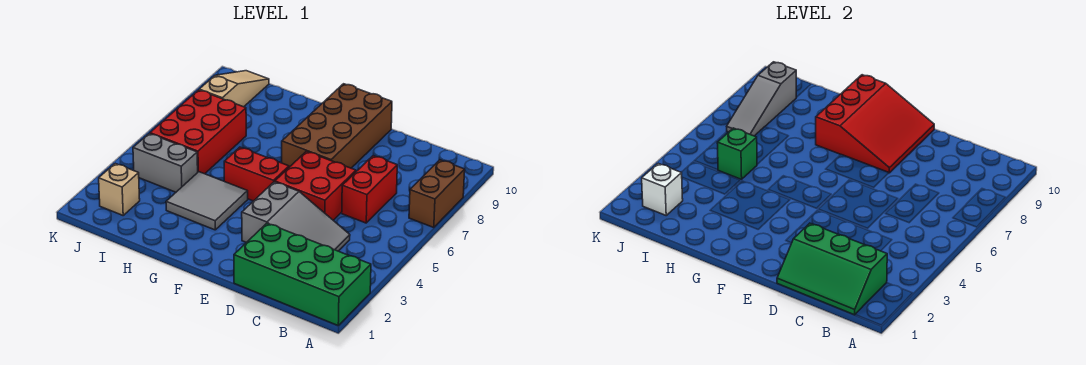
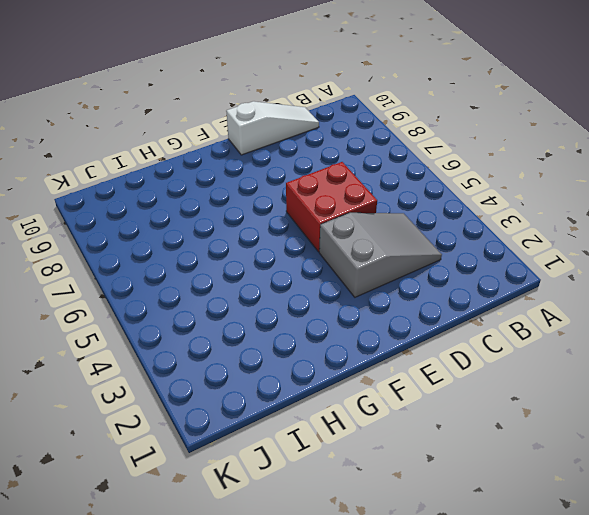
white 1x3 slope [226,101,319,155] -> brown 2x4 brick [282,84,392,168]
none -> green 2x4 brick [234,223,371,325]
none -> brown 1x2 brick [409,160,465,228]
none -> red 1x2 brick [342,156,397,223]

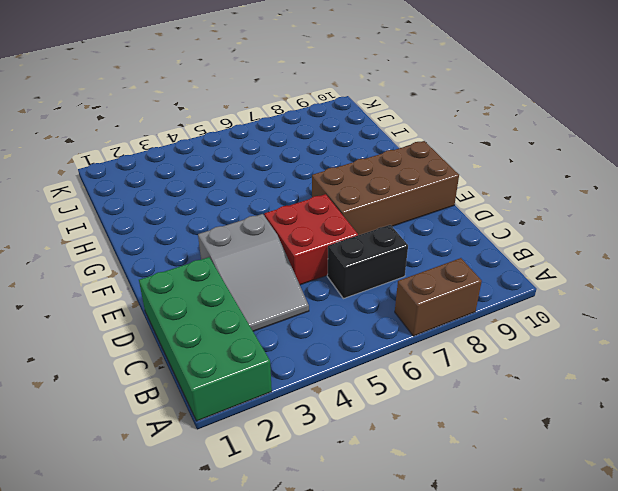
black 1x2 brick [327,225,408,299] -> red 1x2 brick [342,156,397,223]
none -> red 1x2 brick [224,147,289,201]
none -> grey 2x2 tile [166,172,248,230]
none -> grey 1x2 brick [133,134,198,192]

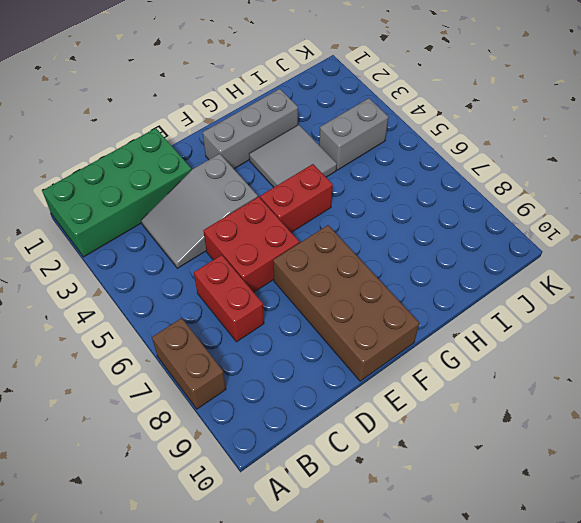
grey 1x3 brick [203,89,298,169] -> none
none -> red 2x3 brick [150,90,246,174]
none -> tan 1x1 brick [99,163,140,215]
none -> tan 1x3 slope [199,71,269,107]

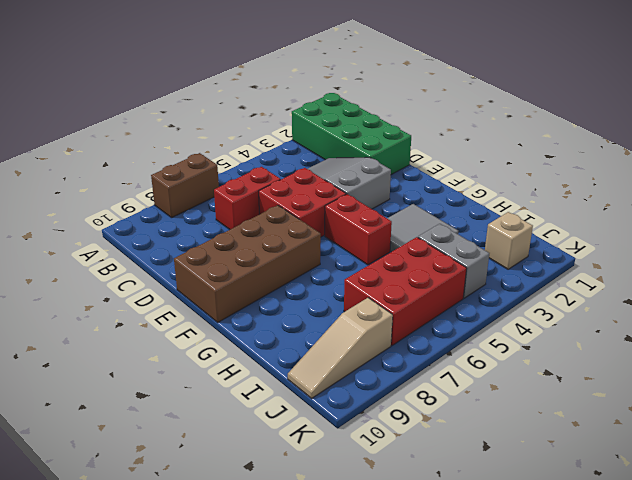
none -> green 2x3 slope [777,223,887,315]
none -> red 3x3 slope [816,75,934,173]
none -> green 1x1 brick [717,128,757,179]

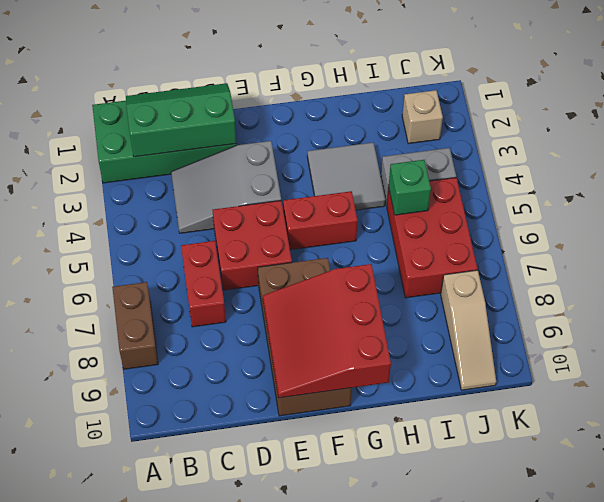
none -> white 1x1 brick [642,163,683,215]
none -> grey 1x3 slope [727,62,796,136]

